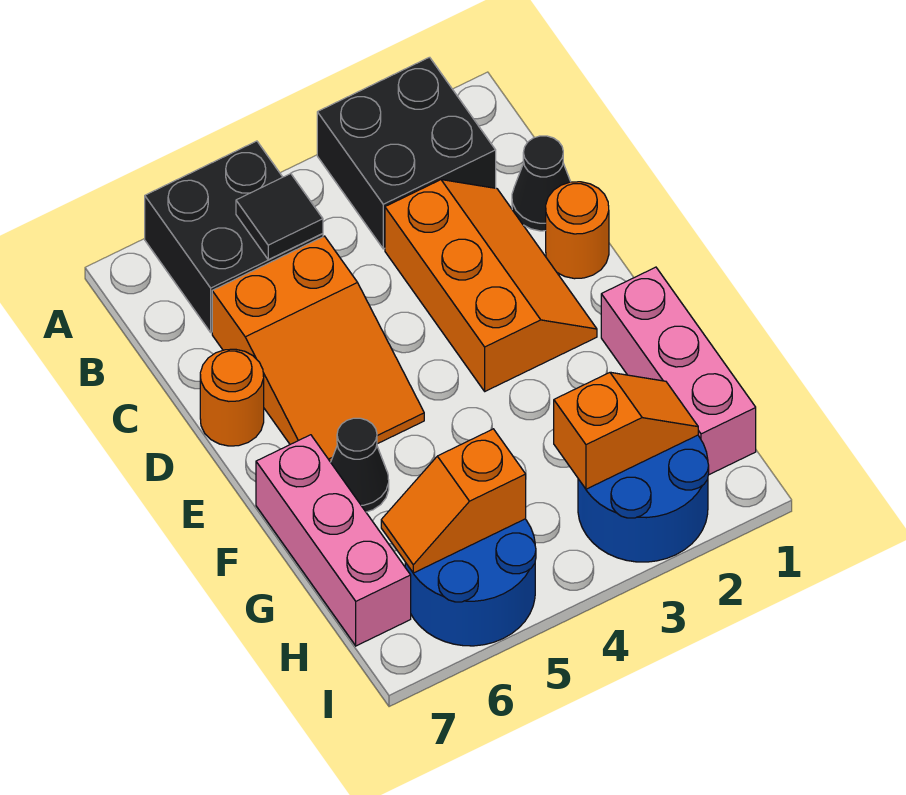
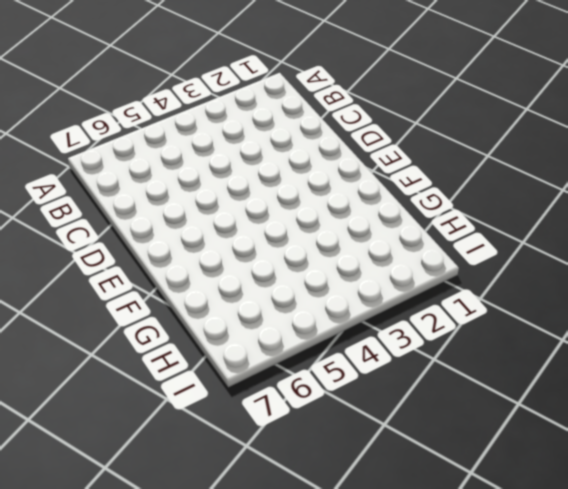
none -> black 2x2 brick [317,57,496,249]
none -> black 2x2 brick [145,141,323,332]
none -> black 1x1 cone [512,136,571,231]

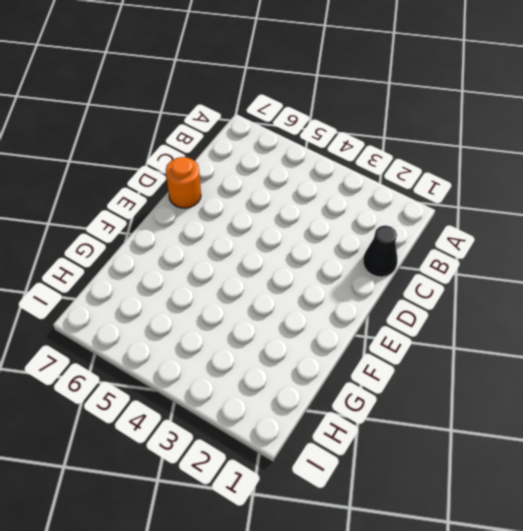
none -> black 2x2 brick [317,57,496,249]
none -> black 2x2 brick [145,141,323,332]
none -> orange 2x3 slope [385,180,597,391]

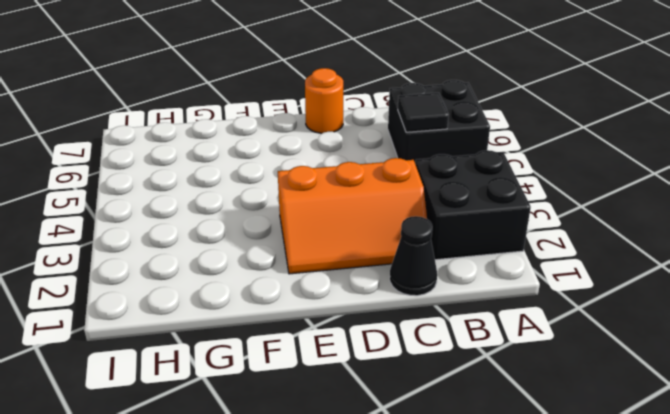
none -> orange 2x3 slope [212,236,424,462]
none -> orange 1x1 round brick [546,182,609,279]
none -> pink 1x3 brick [601,267,756,475]

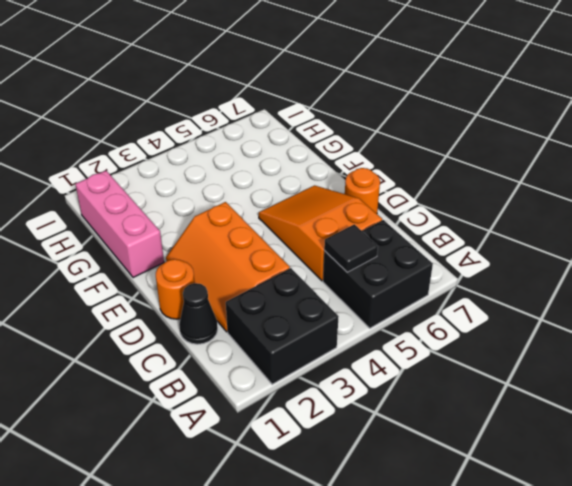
none -> black 1x1 cone [331,418,389,512]
none -> pink 1x3 brick [256,435,411,646]
none -> blue 2x2 round brick [578,435,709,562]

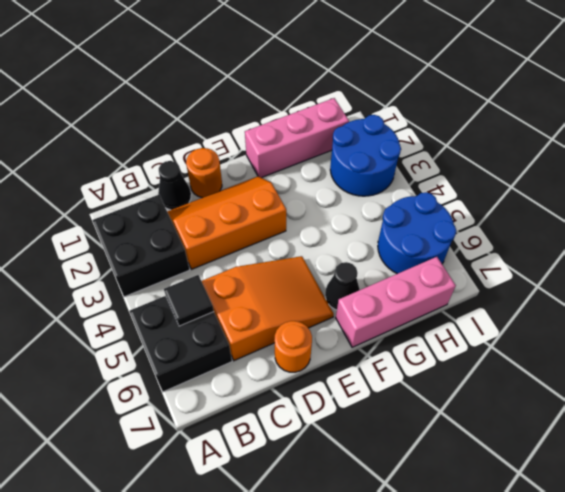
none -> orange 1x2 slope [554,372,698,489]
none -> orange 1x2 slope [381,429,526,573]

